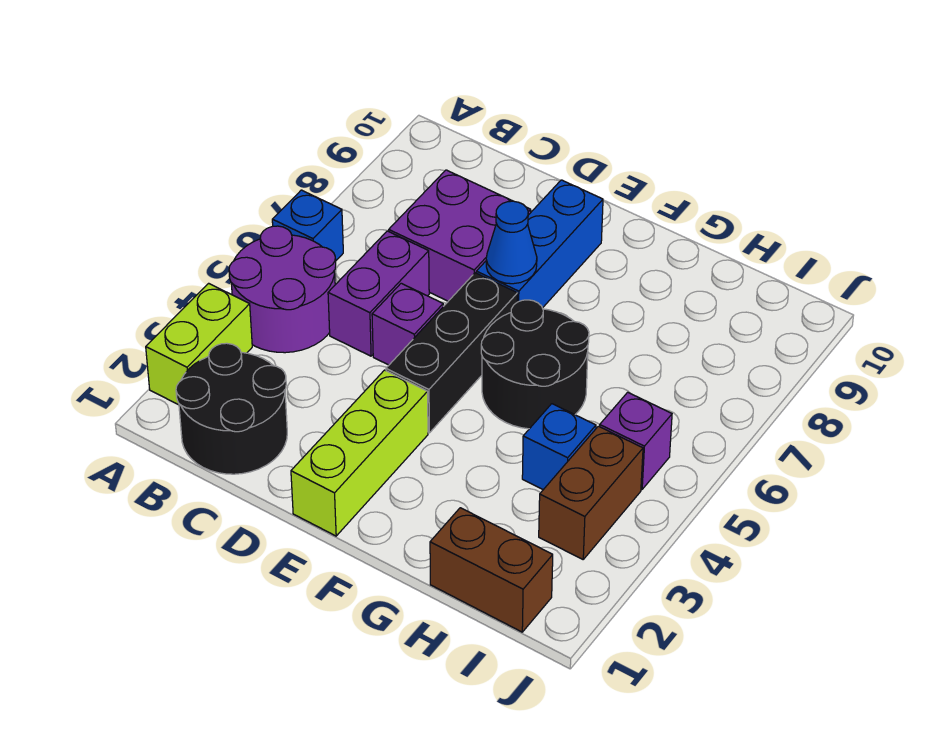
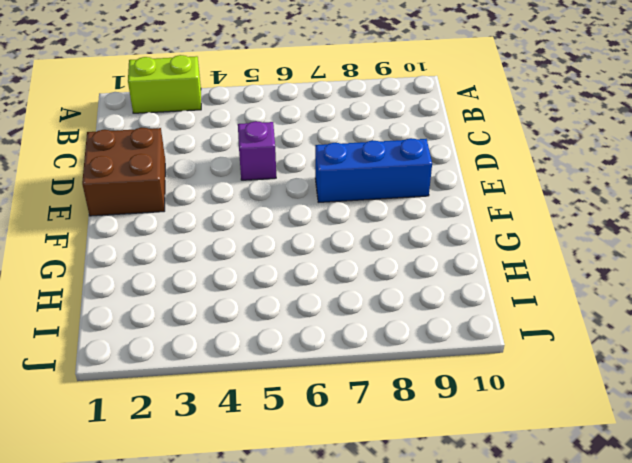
brown 2x2 brick [82,128,165,216] -> lime 1x3 brick [291,370,428,536]
none -> purple 2x2 round brick [229,226,336,353]
none -> blue 1x1 brick [272,190,343,260]
none -> black 2x2 round brick [176,343,287,474]

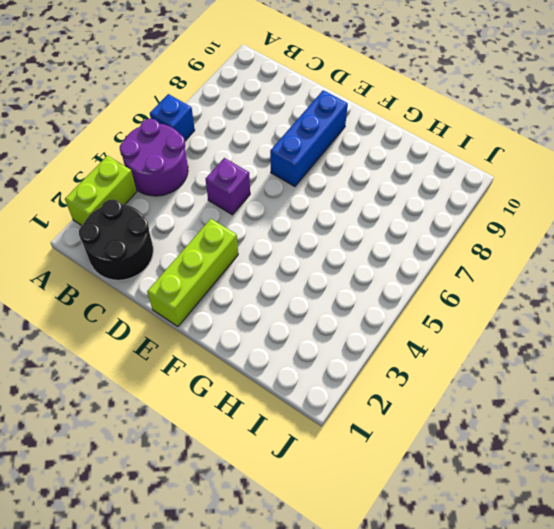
none -> purple 1x2 brick [328,231,429,356]
none -> purple 2x2 brick [389,170,531,301]
none -> black 1x3 brick [386,273,517,433]

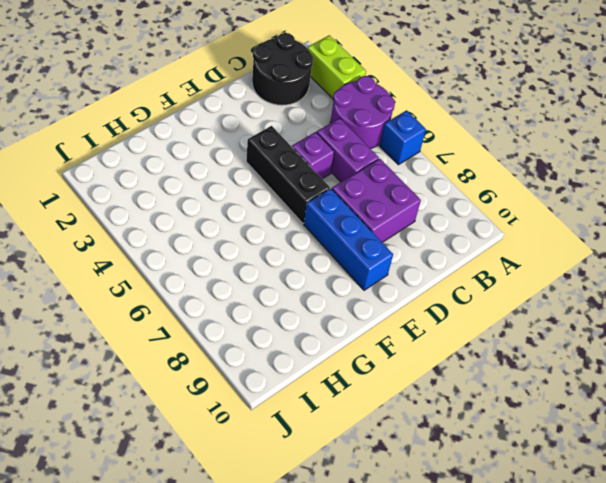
none -> lime 1x3 brick [291,370,428,536]
none -> black 2x2 round brick [481,300,589,429]
none -> brown 1x2 brick [430,508,553,632]

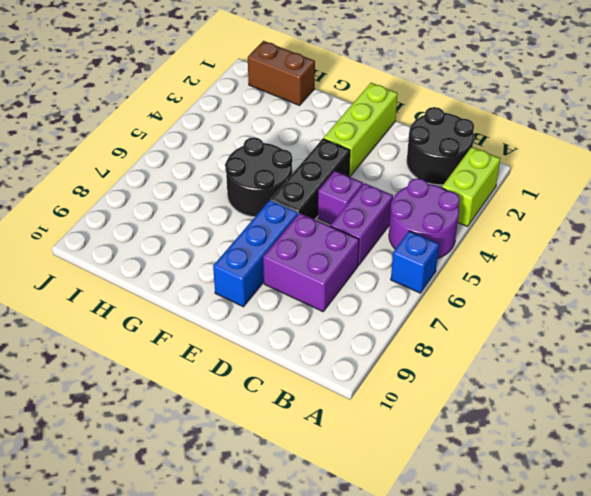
none -> blue 1x1 brick [522,404,596,490]
none -> brown 1x2 brick [539,426,643,559]
none -> purple 1x1 brick [600,392,672,489]

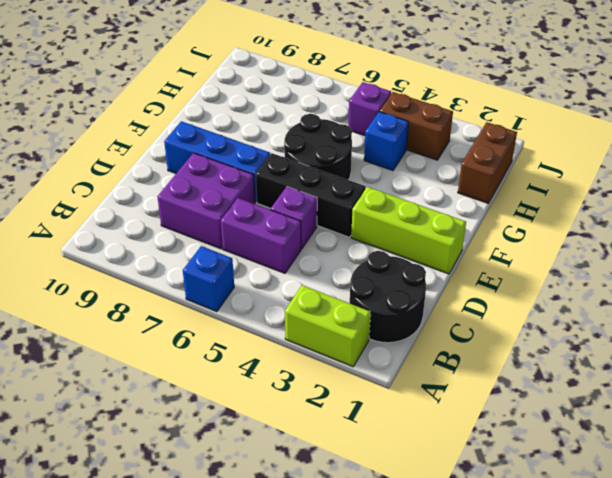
none -> purple 2x2 round brick [229,226,336,353]
none -> blue 1x1 cone [486,201,537,284]

